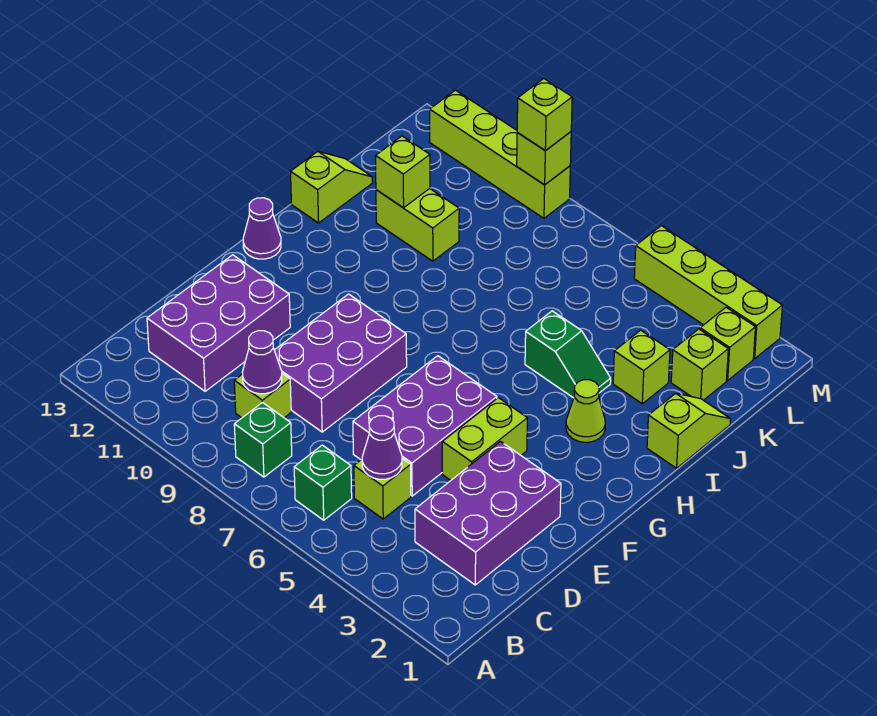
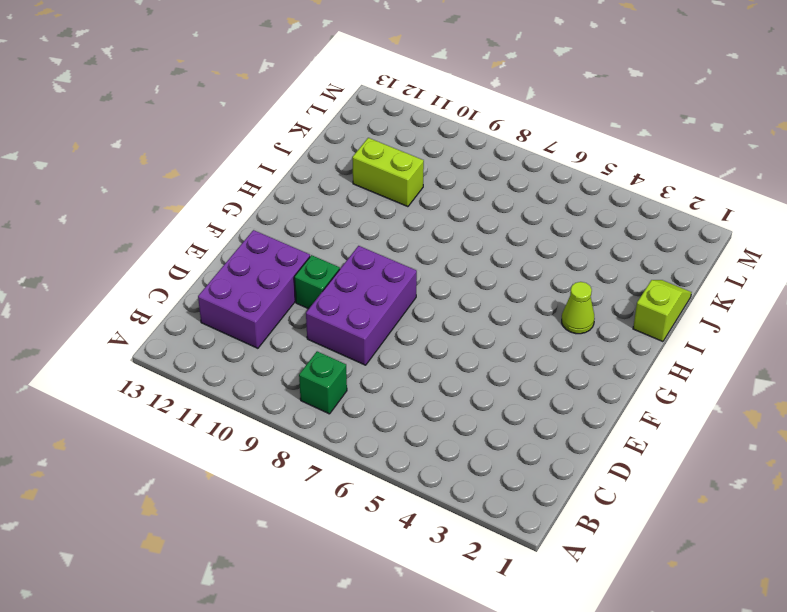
green 1x1 brick [294,255,340,309] -> green 1x1 brick moved to [294,445,352,520]
none -> purple 2x3 brick [415,442,561,585]
none -> lime 1x1 brick [354,459,411,519]
none -> lime 1x1 brick [234,374,291,418]

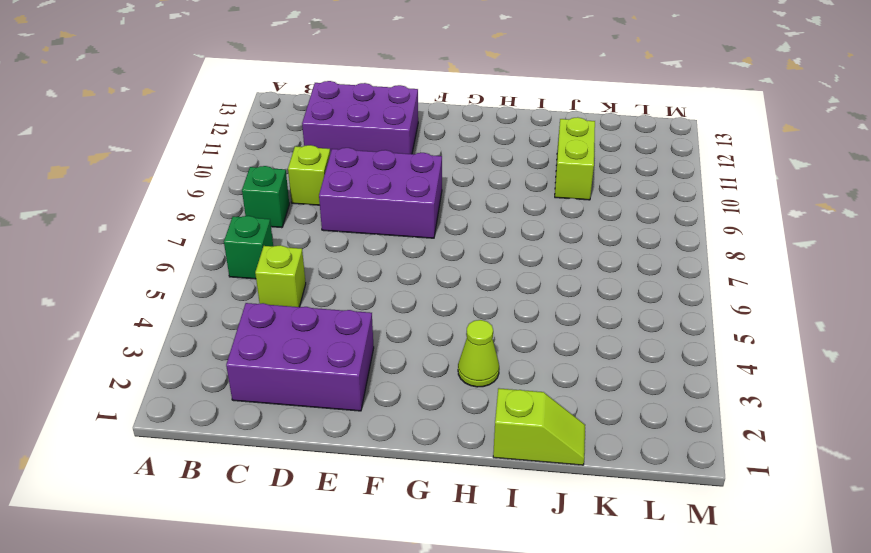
none -> purple 2x3 brick [353,356,497,496]
none -> lime 1x2 brick [442,398,527,480]
none -> purple 1x1 cone [243,198,281,259]

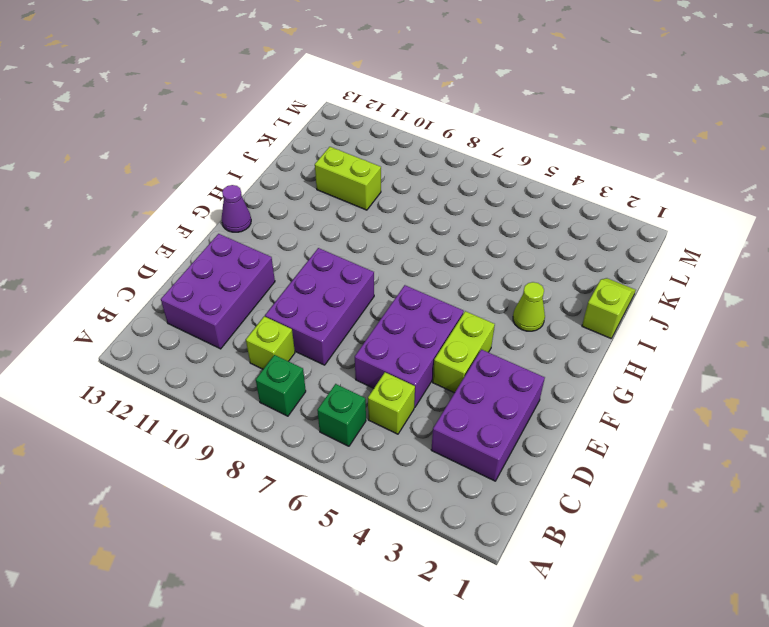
none -> green 1x2 slope [525,311,611,398]
none -> lime 1x2 slope [291,151,373,223]
none -> lime 1x1 brick [613,330,670,404]

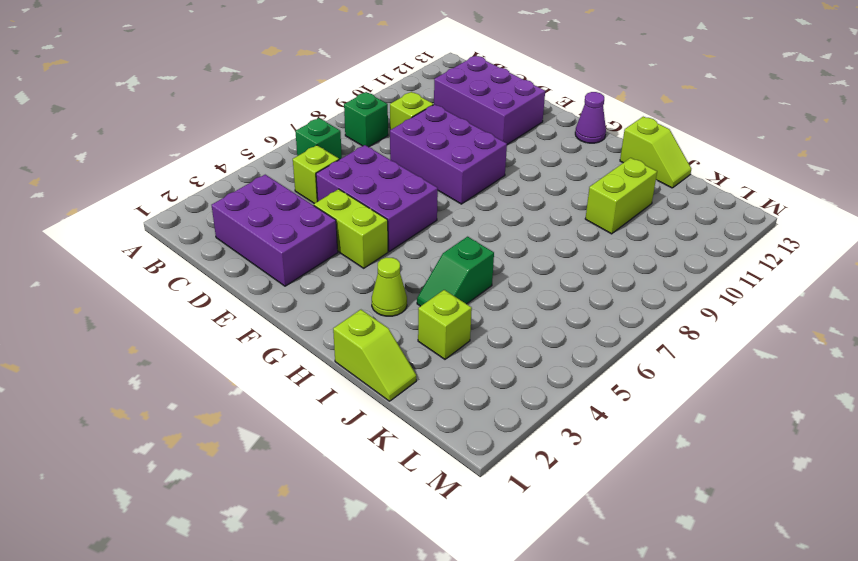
none -> lime 1x1 brick [671,329,728,400]
none -> lime 1x1 brick [700,307,755,380]
none -> lime 1x4 brick [634,226,782,359]

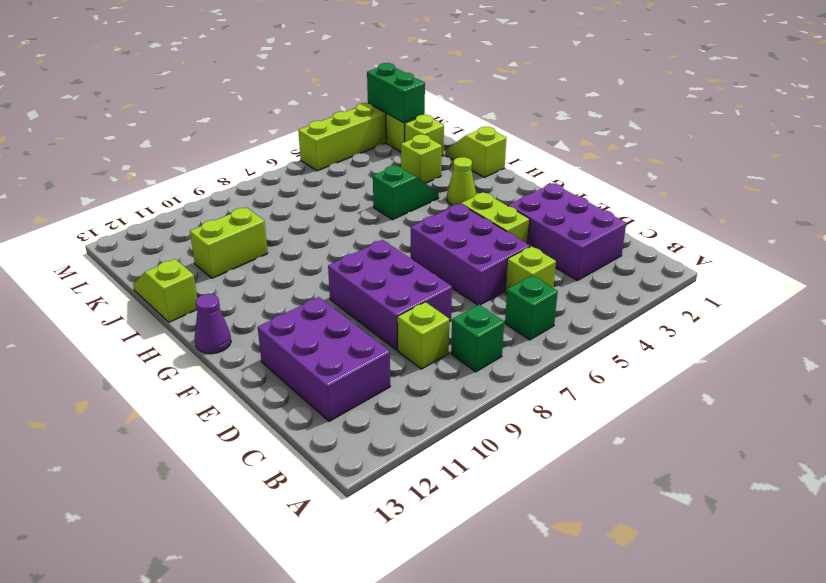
green 1x2 brick [367,63,425,123] -> none
none -> lime 1x4 brick [430,90,570,218]
none -> purple 1x1 cone [362,416,402,479]
none -> purple 1x1 cone [242,331,282,394]

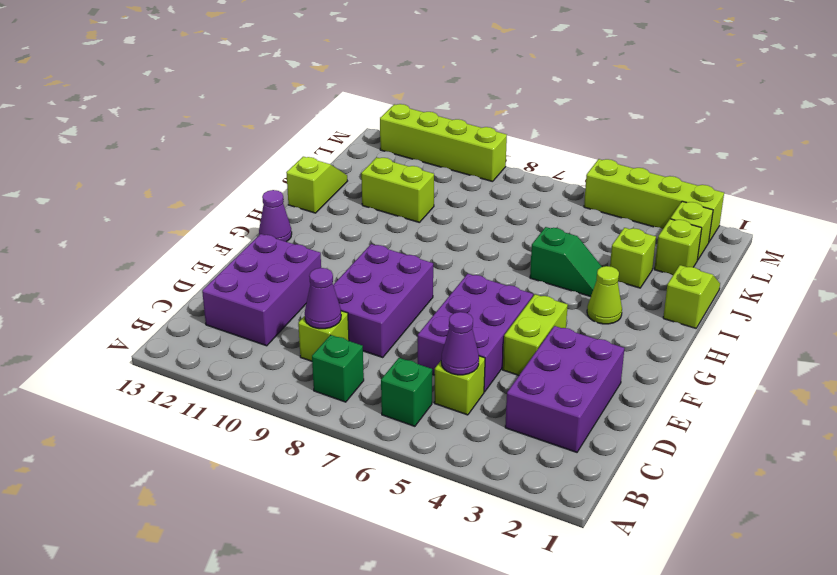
none -> lime 1x1 brick [376,136,430,208]
none -> lime 1x1 brick [517,132,571,185]
none -> lime 1x1 brick [517,79,572,151]

